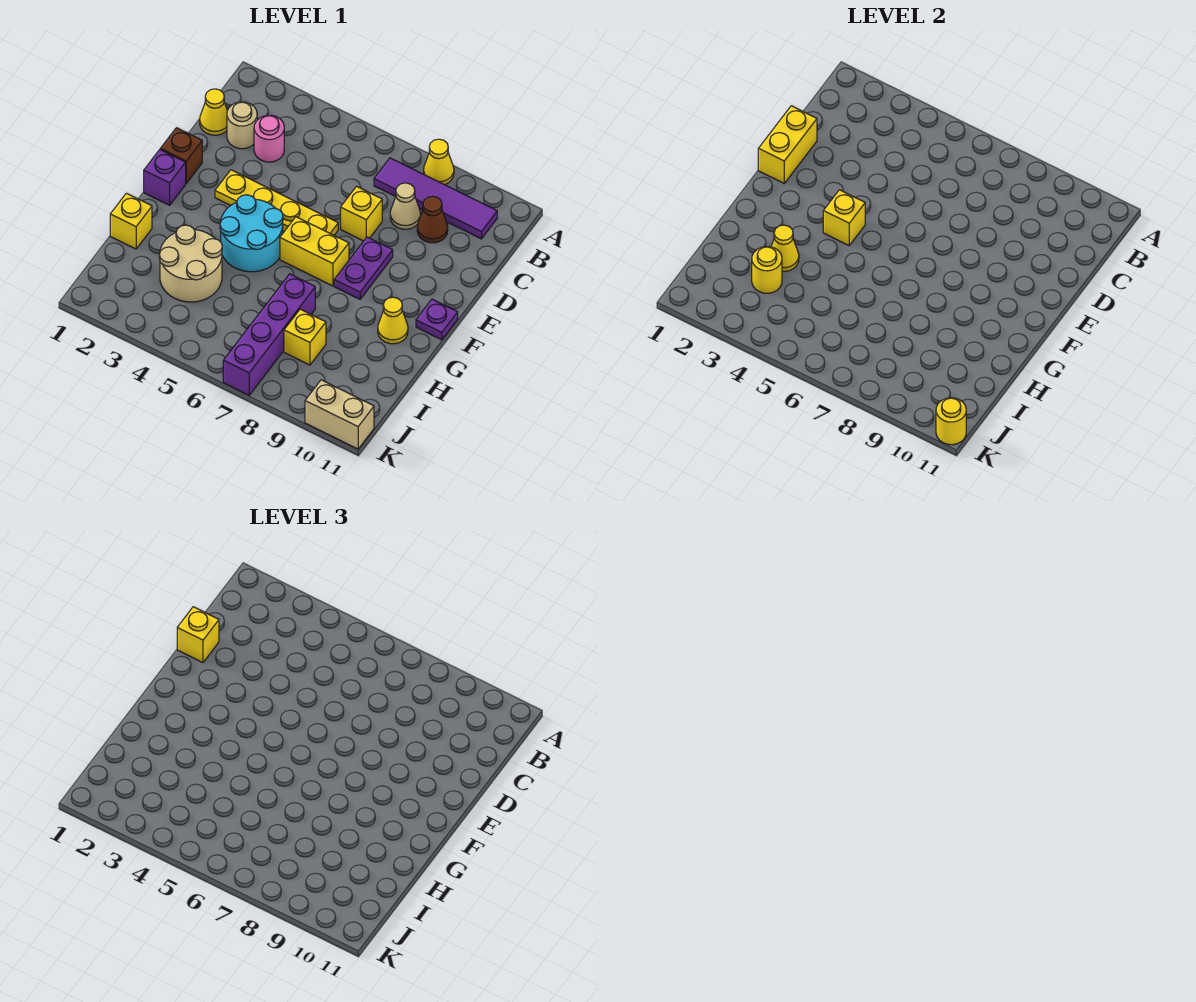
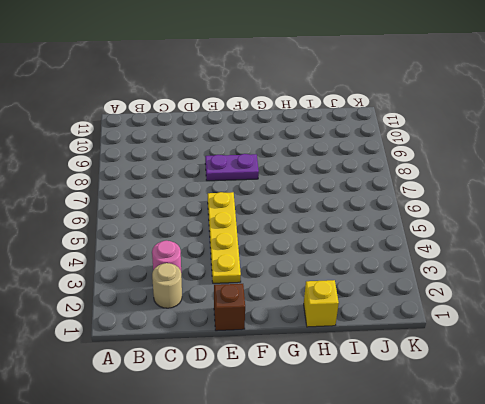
none -> yellow 1x1 cone [424,139,454,185]
none -> purple 1x4 tile [374,158,497,239]
none -> yellow 1x1 cone [200,89,227,135]

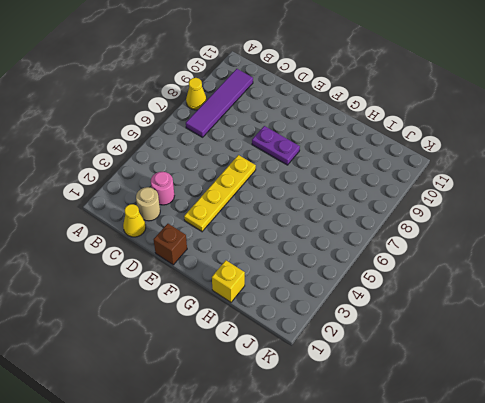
none -> tan 1x1 cone [390,183,421,229]
none -> brown 1x1 cone [417,196,448,243]
none -> yellow 1x1 brick [341,186,382,241]

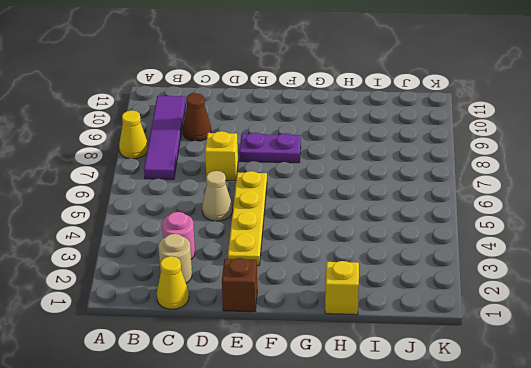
tan 1x1 cone [202,171,233,221] -> tan 1x1 cone moved to [390,183,421,229]
none -> purple 1x1 brick [144,150,186,205]
none -> cyan 2x2 round brick [220,195,283,272]
none -> yellow 1x2 brick [280,217,349,286]

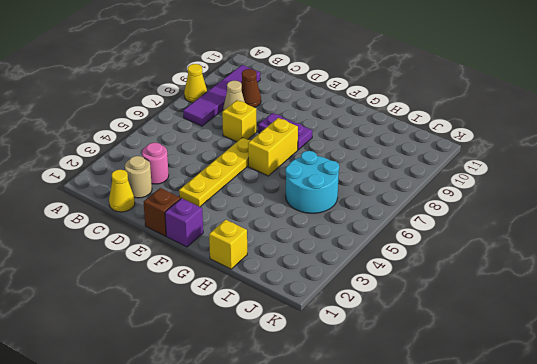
cyan 2x2 round brick [285,151,339,213] -> cyan 2x2 round brick moved to [220,195,283,272]
none -> purple 1x1 plate [416,299,458,340]
none -> yellow 1x1 cone [378,297,408,344]
none -> tan 2x2 round brick [159,225,222,302]

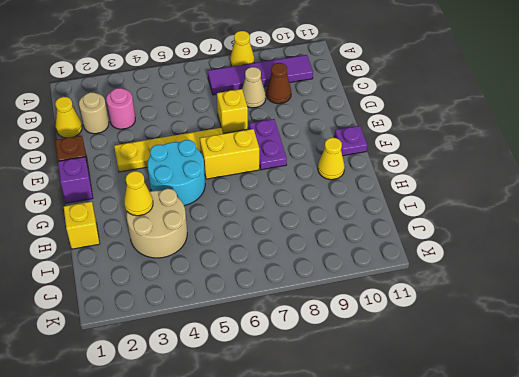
none -> purple 1x4 brick [223,274,315,395]
none -> yellow 1x1 brick [284,309,326,365]
none -> tan 1x2 brick [305,380,374,449]

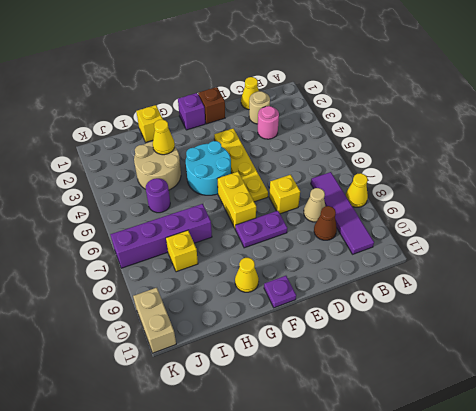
purple 1x1 round brick [146,178,170,213] -> none
none -> yellow 1x2 brick [758,106,817,183]
none -> yellow 1x1 brick [823,190,865,245]
none -> yellow 1x1 round brick [752,247,782,293]

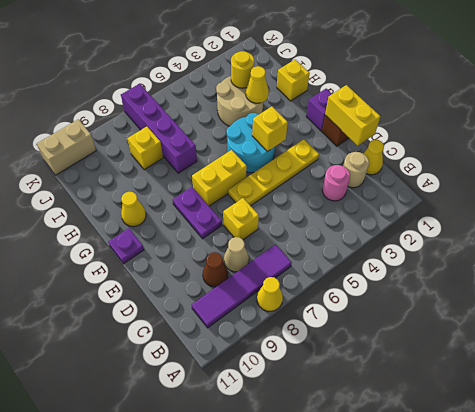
none -> yellow 1x1 round brick [936,398,966,445]
none -> yellow 1x1 brick [177,607,219,663]

